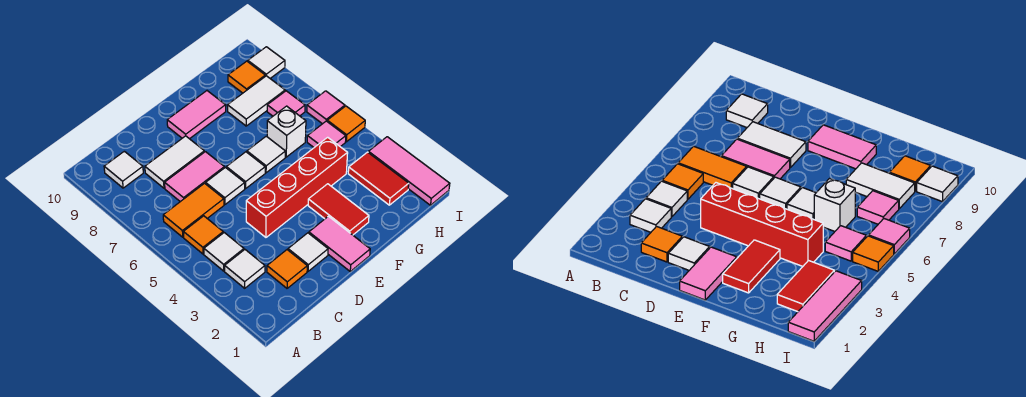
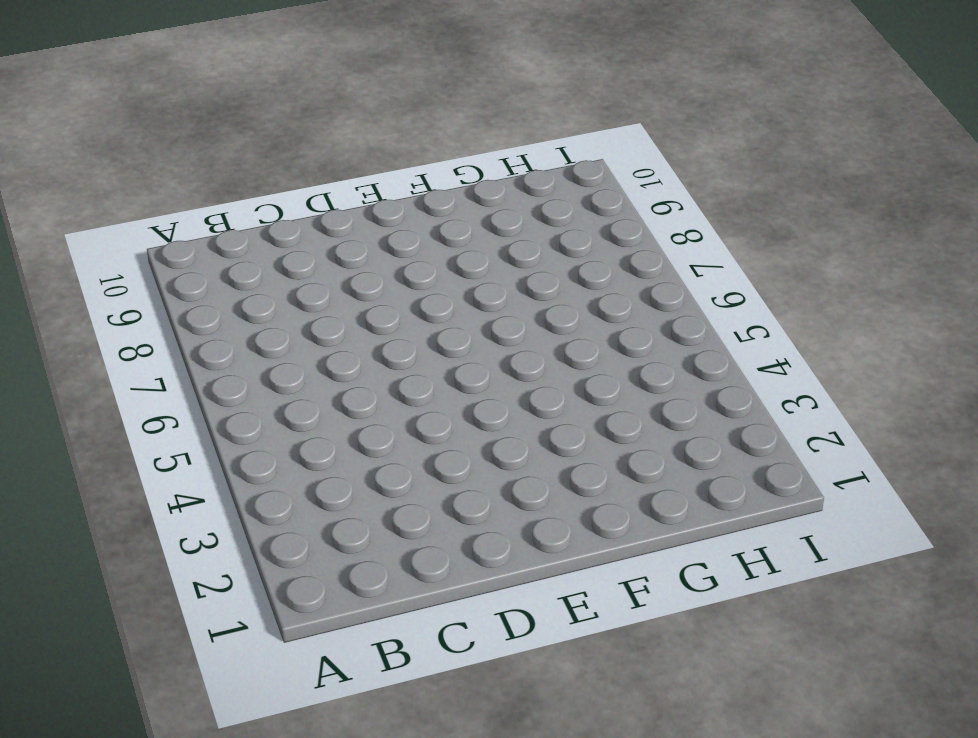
none -> white 1x1 tile [225,250,265,288]
none -> white 1x1 tile [204,233,244,271]
none -> orange 1x1 tile [183,216,223,254]

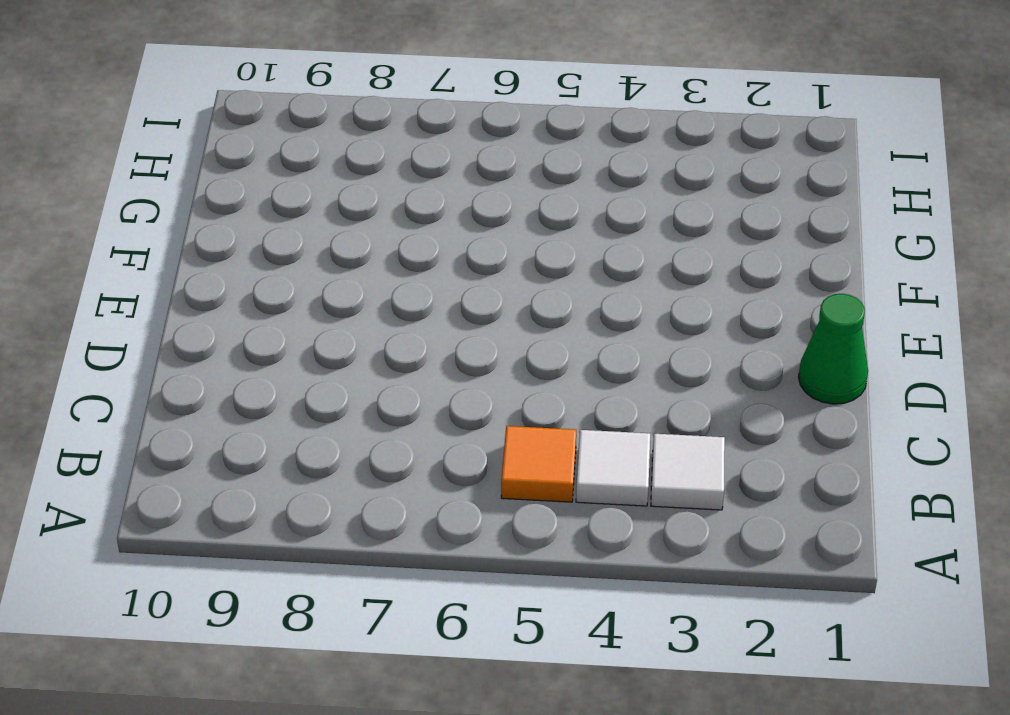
green 1x1 cone [799,294,868,404] -> none
none -> orange 1x2 tile [163,183,224,237]
none -> white 1x1 tile [104,151,143,188]
none -> orange 1x1 tile [267,250,307,288]

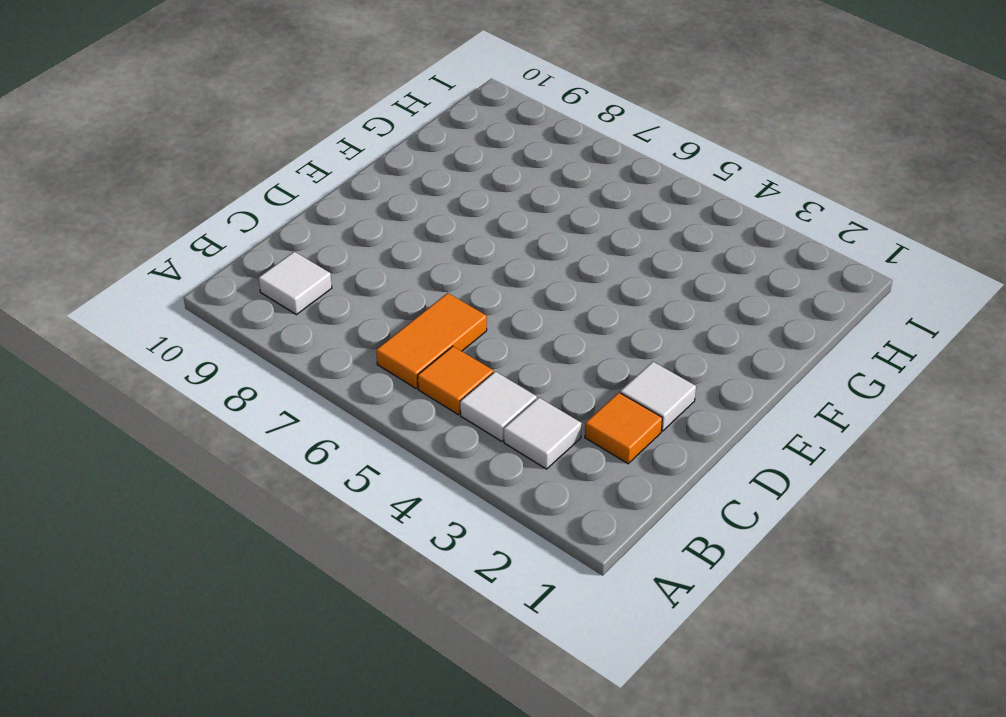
none -> pink 1x2 tile [165,152,224,202]
none -> white 1x2 tile [145,136,204,188]
none -> red 1x4 brick [246,137,348,237]

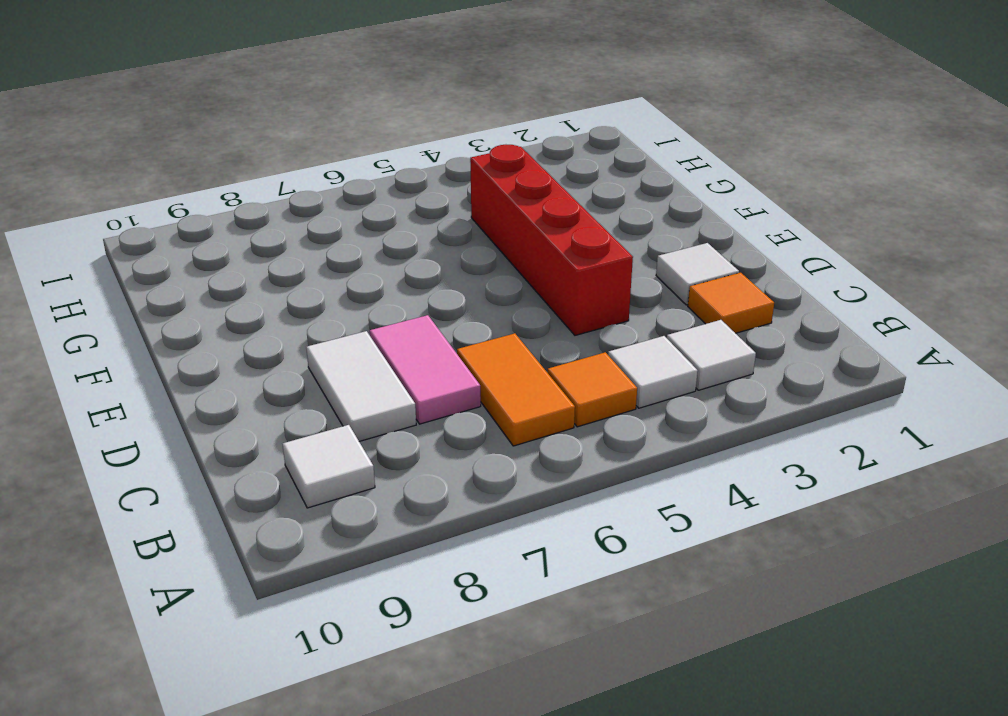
none -> white 1x1 tile [206,167,245,204]
none -> pink 1x2 tile [309,216,370,271]
none -> white 1x1 tile [226,152,265,188]

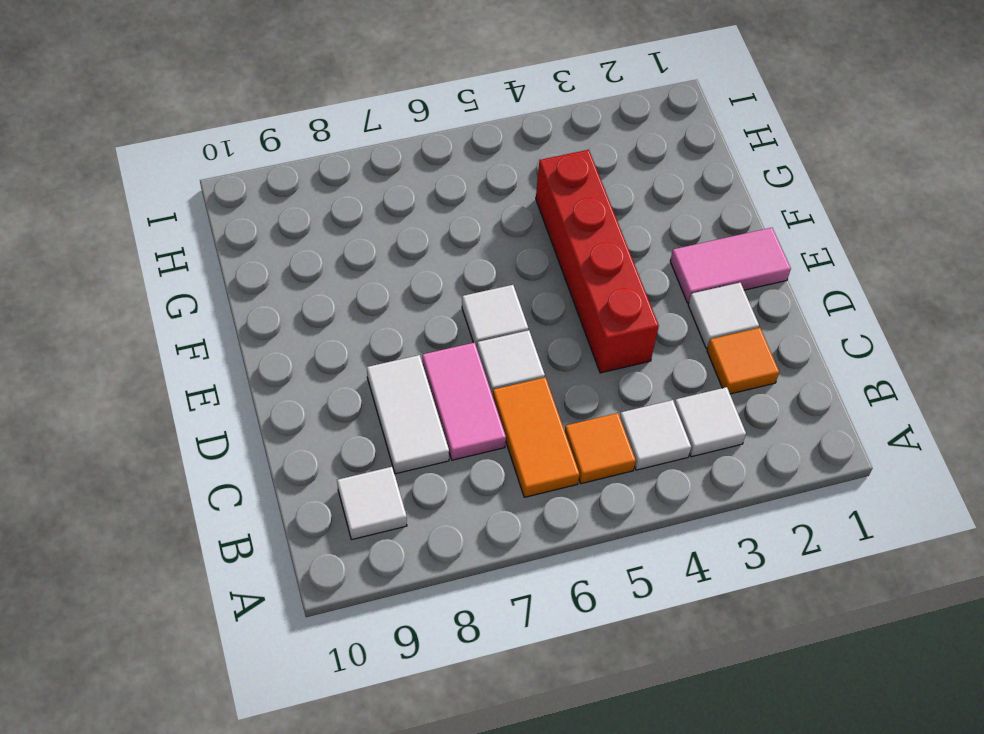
none -> pink 1x2 tile [167,91,226,139]
none -> red 1x2 tile [308,184,369,235]
none -> white 1x1 tile [247,136,285,173]

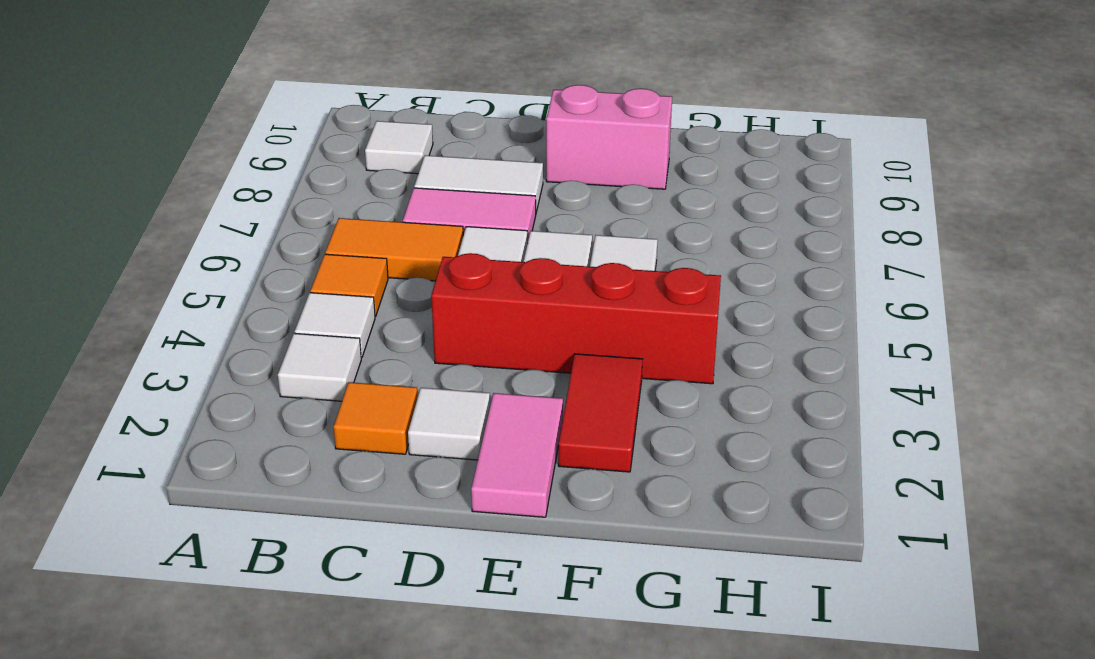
pink 1x2 brick [546,85,672,189] -> pink 1x2 tile [167,91,226,139]
none -> white 1x1 brick [267,106,306,157]
none -> white 1x2 tile [227,76,285,126]
none -> red 1x2 tile [348,152,409,205]

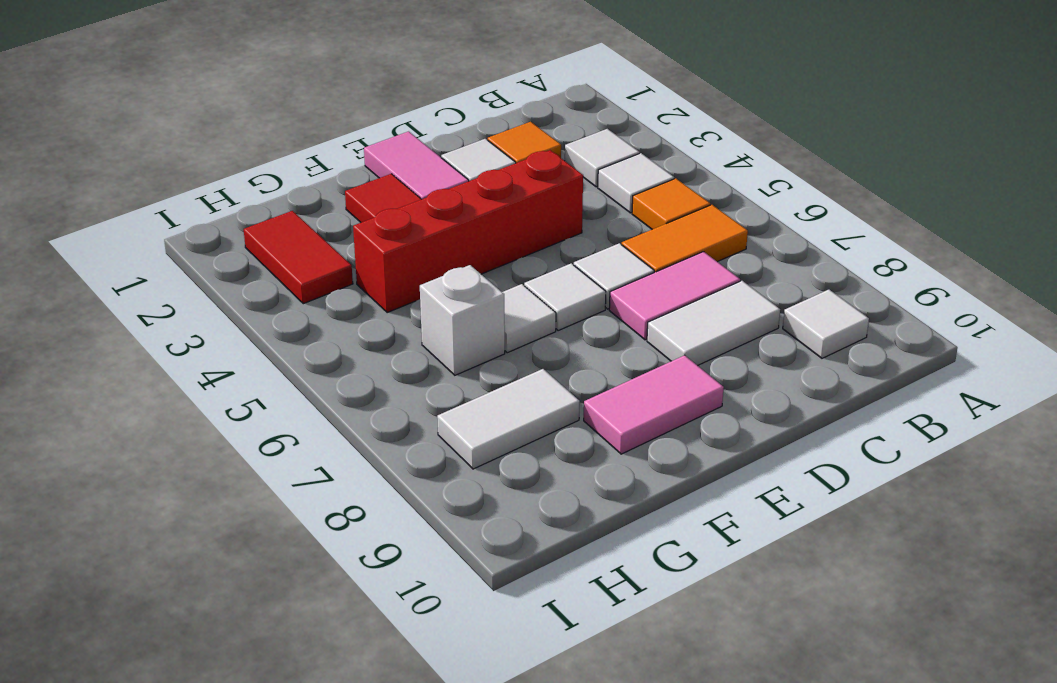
none -> pink 1x1 tile [307,121,346,147]
none -> pink 1x1 tile [267,91,305,116]
none -> orange 1x1 tile [228,61,265,93]

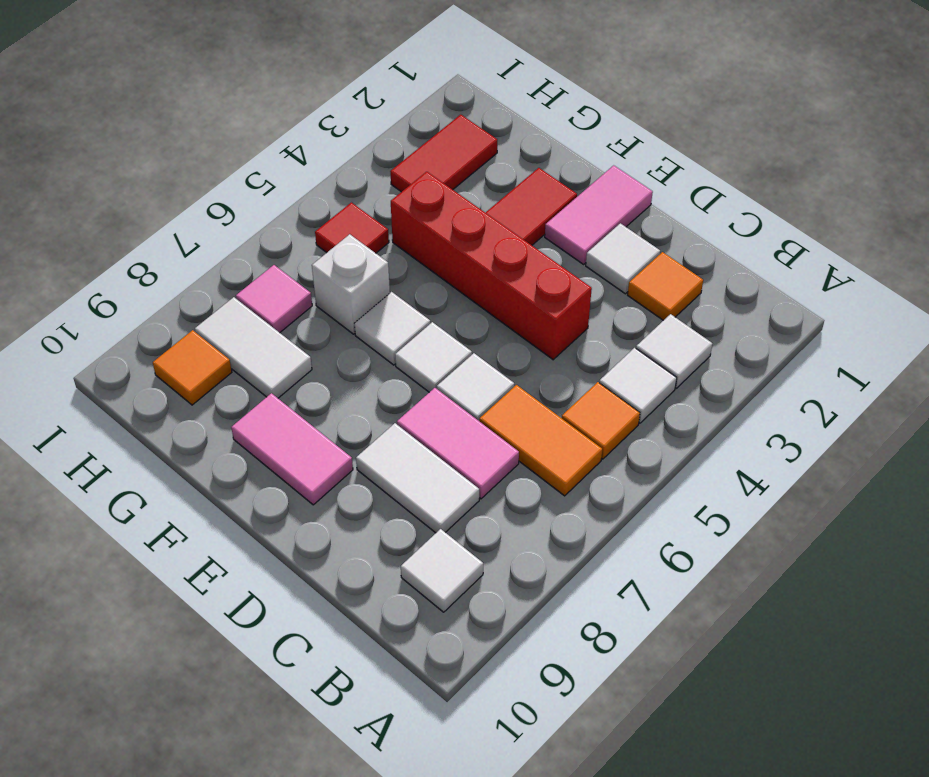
red 1x1 tile [315,203,389,253] -> pink 1x1 tile [307,121,346,147]
none -> pink 1x3 tile [368,137,450,205]
none -> orange 1x1 tile [327,106,365,142]
none -> pink 1x1 tile [307,91,345,124]

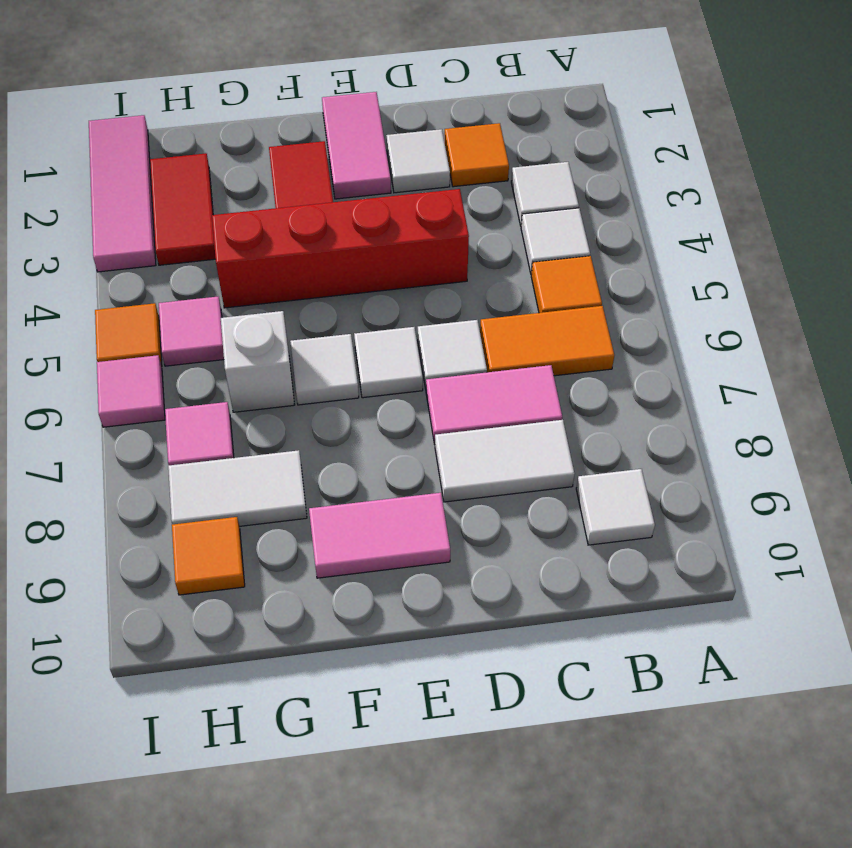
none -> white 1x1 tile [248,47,285,78]

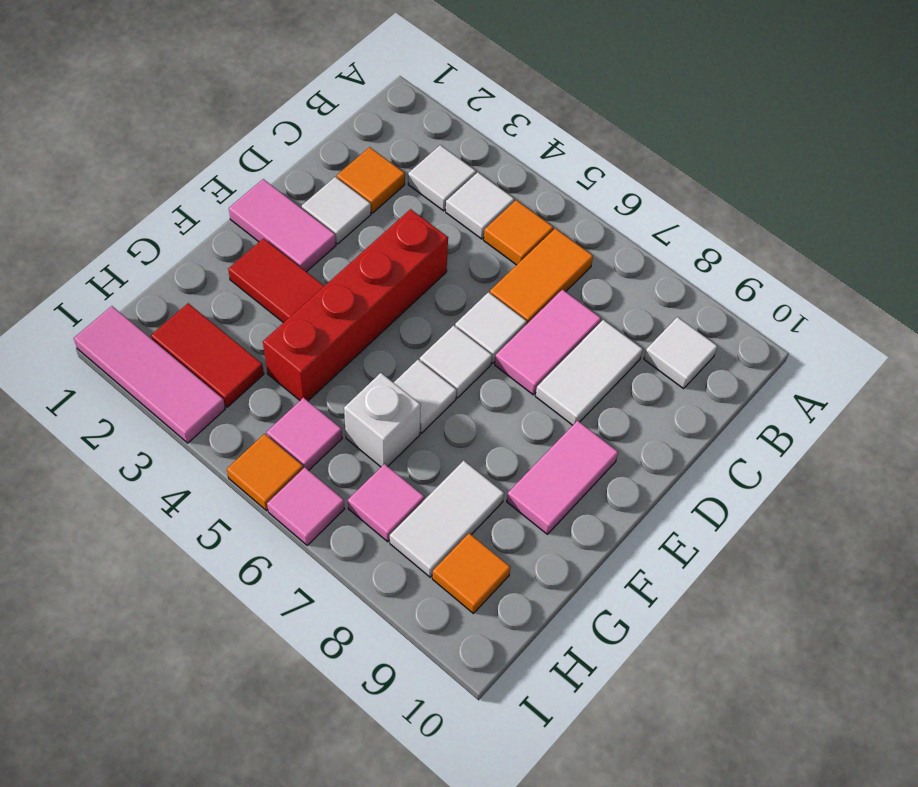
none -> white 1x1 tile [248,47,285,78]

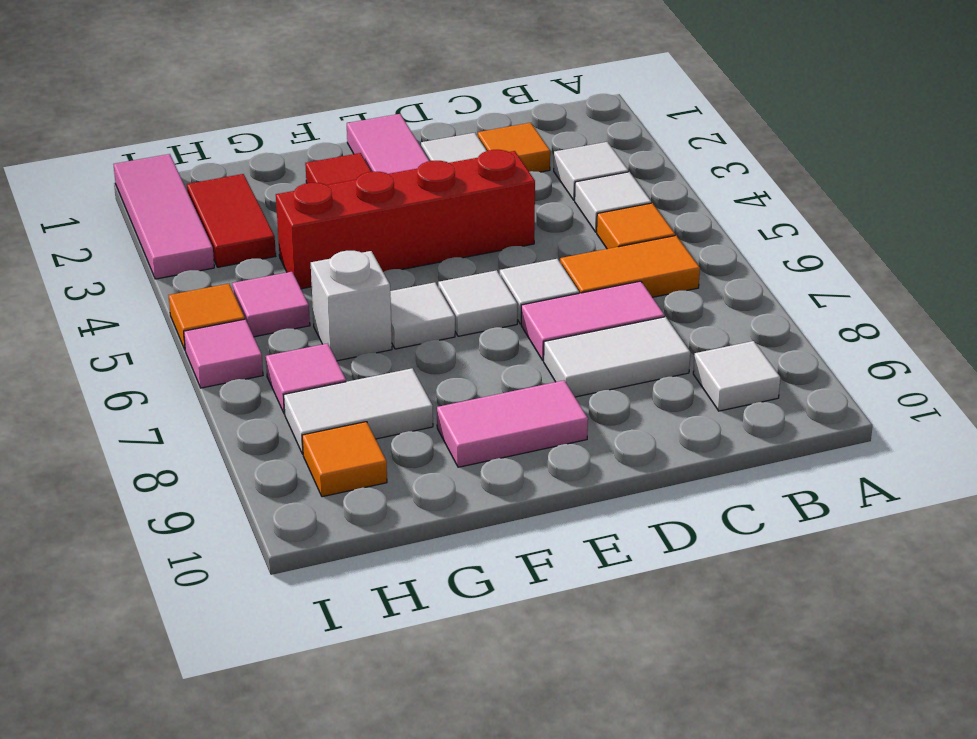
none -> white 1x1 tile [248,47,285,78]

